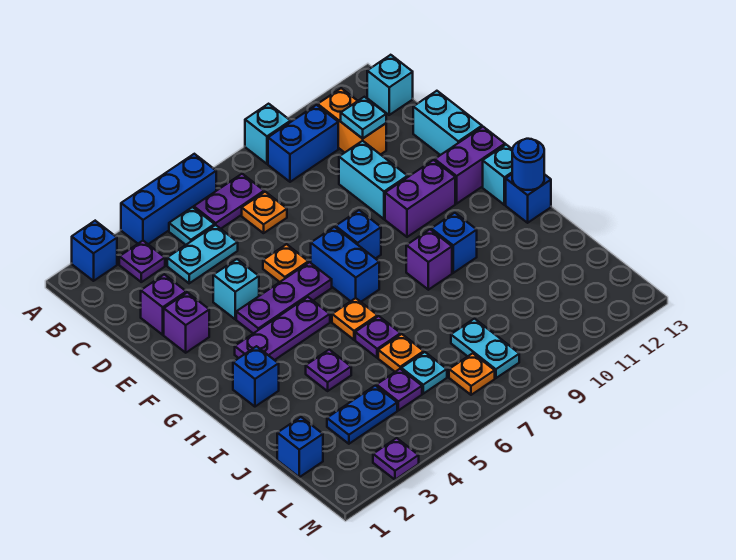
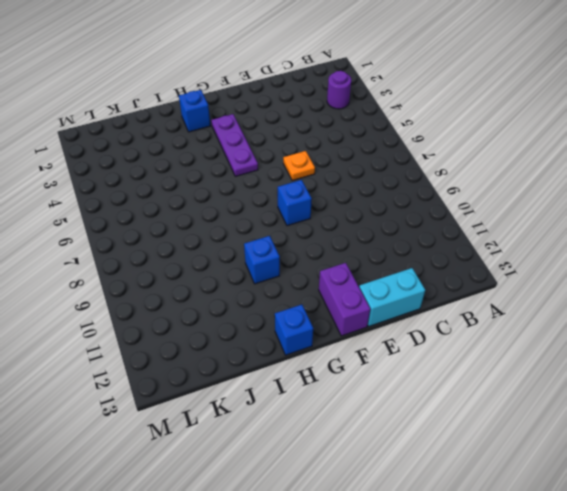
purple 1x1 round brick [327,71,351,109] -> purple 1x1 plate [119,241,165,282]
none -> blue 1x1 brick [72,221,117,281]
none -> blue 1x3 brick [121,154,216,244]
none -> cyan 1x1 brick [245,104,291,164]
none -> cyan 1x1 plate [169,207,215,245]

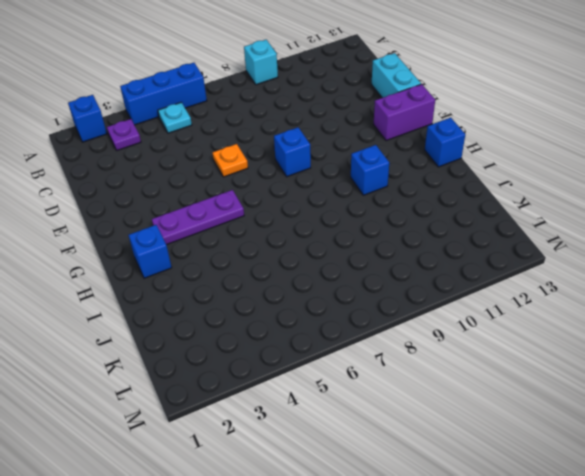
none -> purple 1x2 plate [194,174,264,229]
none -> blue 1x2 brick [268,105,338,182]
none -> orange 1x2 brick [318,88,386,155]
none -> cyan 1x1 brick [367,55,413,115]

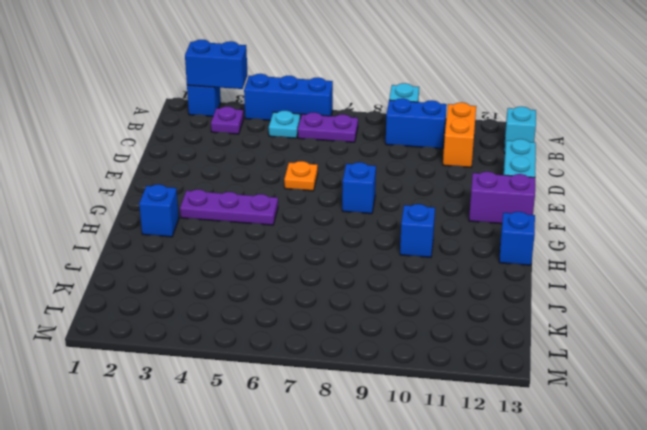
blue 1x2 brick [185,40,247,89] -> blue 1x2 brick turned to [311,227,379,302]
none -> cyan 1x2 plate [167,225,238,283]
none -> orange 1x1 plate [242,192,287,233]
none -> purple 1x1 brick [141,274,186,335]
none -> cyan 1x2 brick [339,141,408,219]

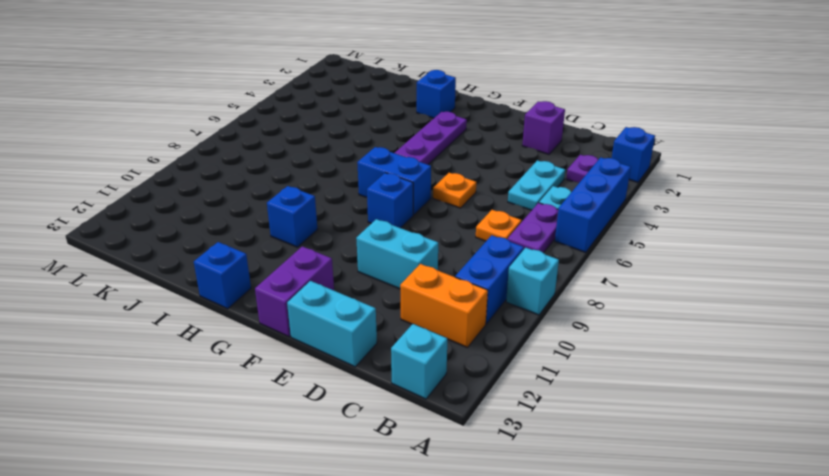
none -> purple 1x1 brick [164,292,209,353]
none -> cyan 1x1 brick [213,259,259,319]
none -> purple 1x3 plate [236,262,332,333]
none -> purple 1x2 brick [385,160,455,237]

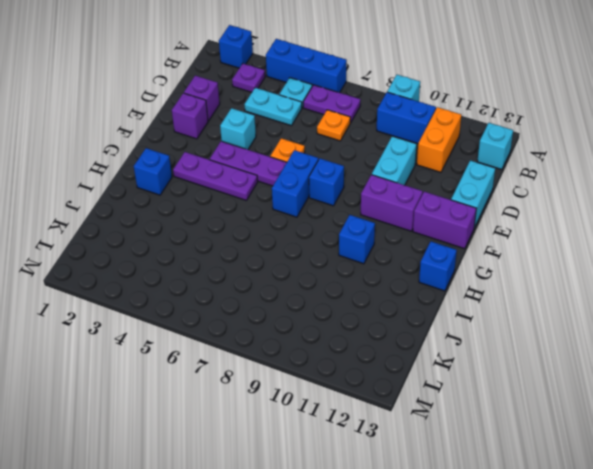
none -> cyan 1x1 brick [483,145,513,205]
none -> orange 1x1 plate [332,298,378,340]
none -> purple 1x1 brick [406,230,452,290]
none -> purple 1x1 plate [306,350,351,391]

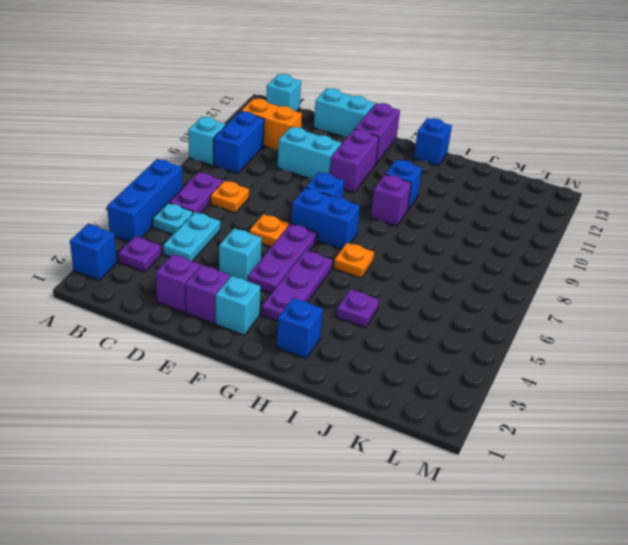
cyan 1x1 brick [216,276,260,335] -> cyan 1x1 brick moved to [483,145,513,205]
none -> purple 1x1 plate [355,316,401,358]
none -> orange 1x1 plate [378,334,424,372]
none -> blue 1x1 brick [277,417,323,477]
none -> blue 1x2 plate [327,385,397,444]

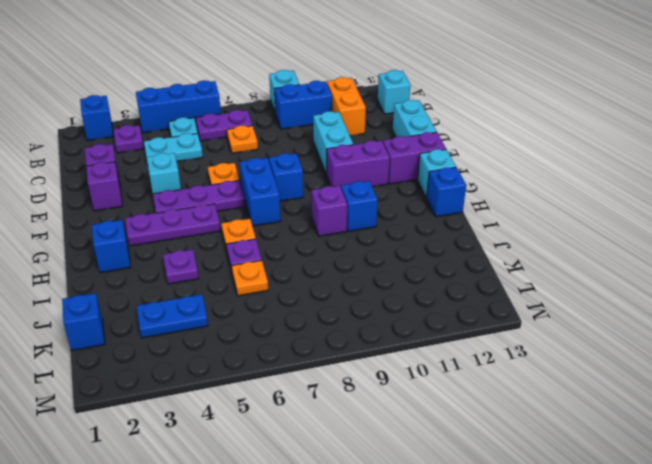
none -> purple 1x1 plate [377,369,422,410]
none -> cyan 1x1 plate [401,352,447,394]
none -> cyan 1x2 plate [451,319,519,378]
none -> orange 1x1 plate [449,353,495,395]

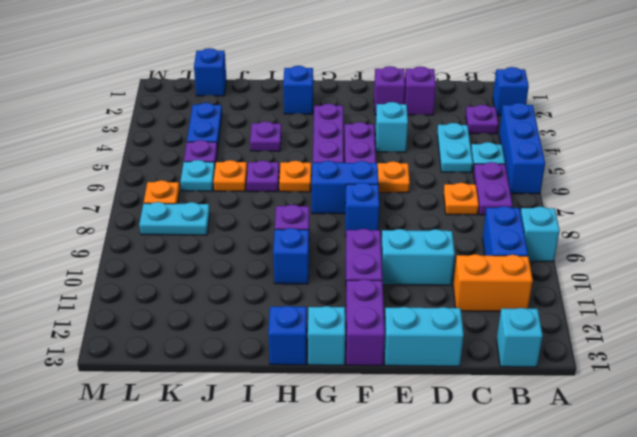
none -> purple 1x1 plate [373,438,419,480]
none -> cyan 1x1 plate [341,97,386,139]
none -> blue 1x1 round brick [512,139,544,190]

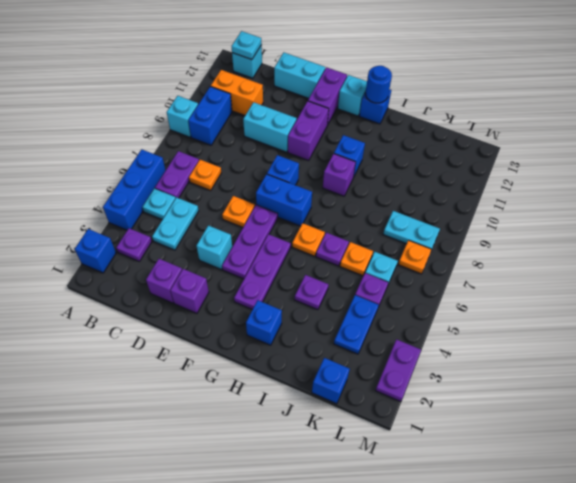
cyan 1x1 plate [232,31,262,60] -> cyan 1x1 plate moved to [341,97,386,139]
purple 1x2 plate [376,339,421,402] -> purple 1x1 plate [373,438,419,480]

